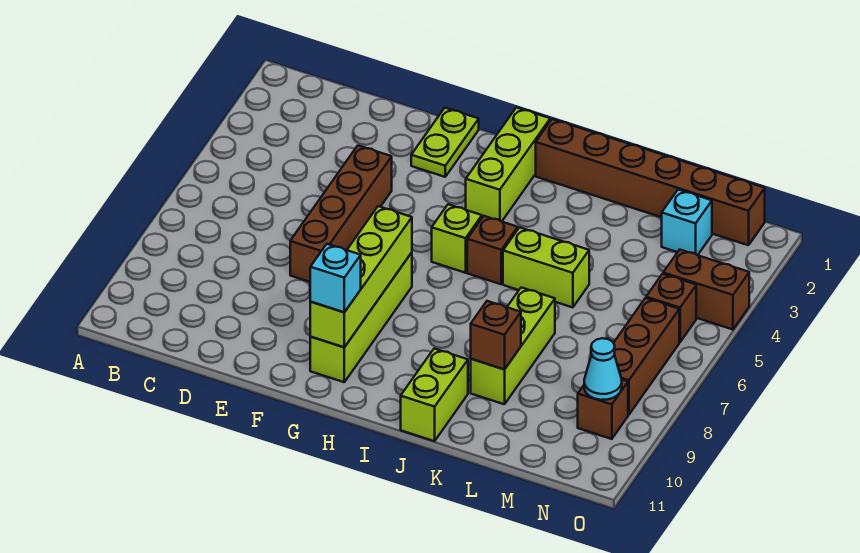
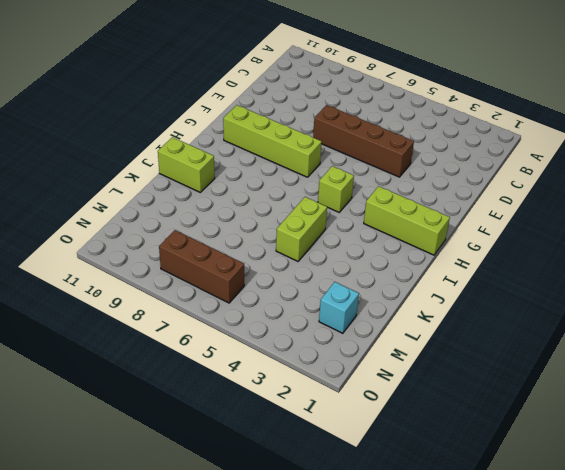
none -> lime 1x2 plate [411,108,479,177]
none -> brown 1x6 brick [536,119,765,245]
none -> brown 1x1 brick [467,216,518,284]

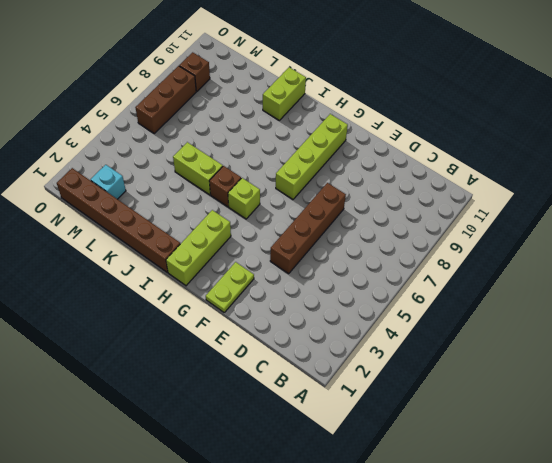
none -> lime 1x3 brick [471,288,555,404]
none -> brown 1x2 brick [663,250,749,330]
none -> brown 1x1 brick [646,274,696,342]

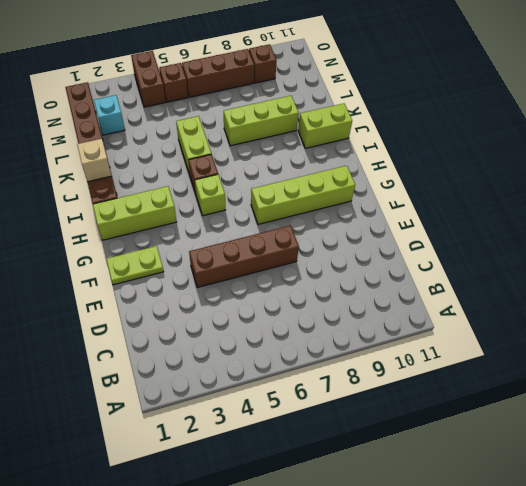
tan 1x1 brick [77,139,112,182] -> none
none -> lime 1x4 brick [310,206,412,347]
none -> brown 1x1 brick [471,301,521,369]
none -> cyan 1x1 cone [584,338,622,400]

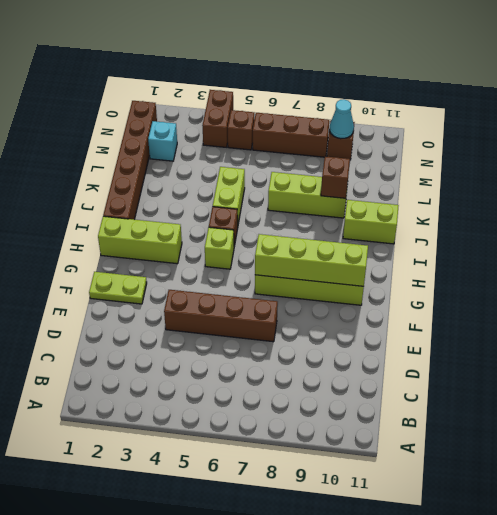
none -> cyan 1x1 brick [310,244,361,312]

